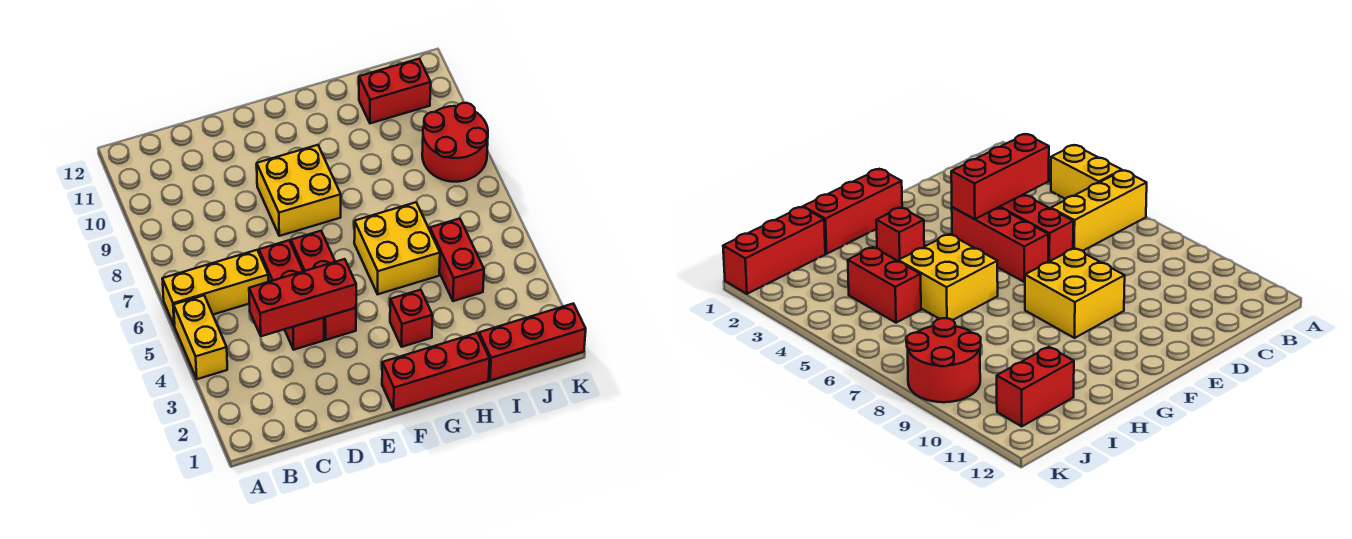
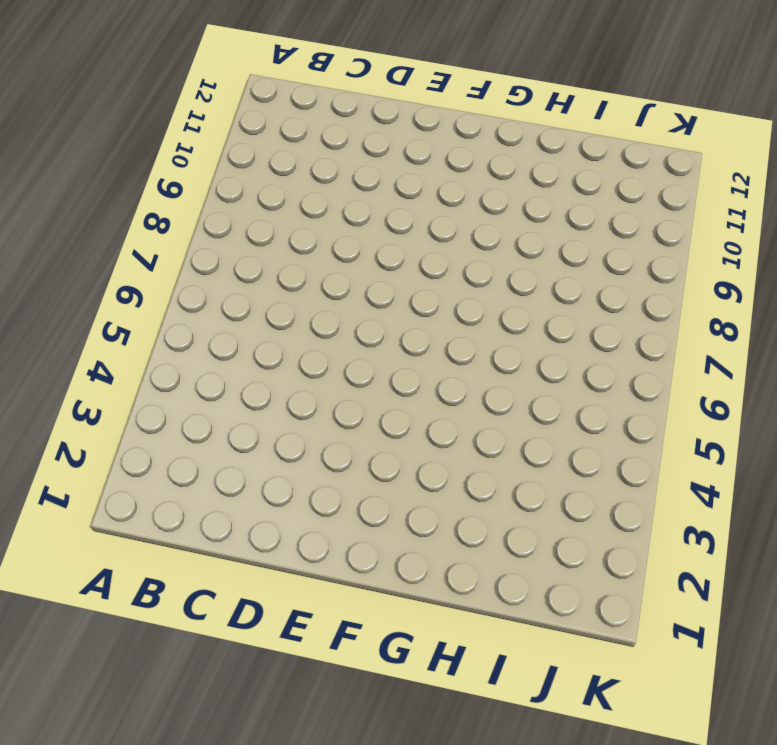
none -> yellow 1x2 brick [174,295,227,379]
none -> yellow 1x3 brick [162,250,268,326]
none -> red 1x3 brick [259,240,324,350]

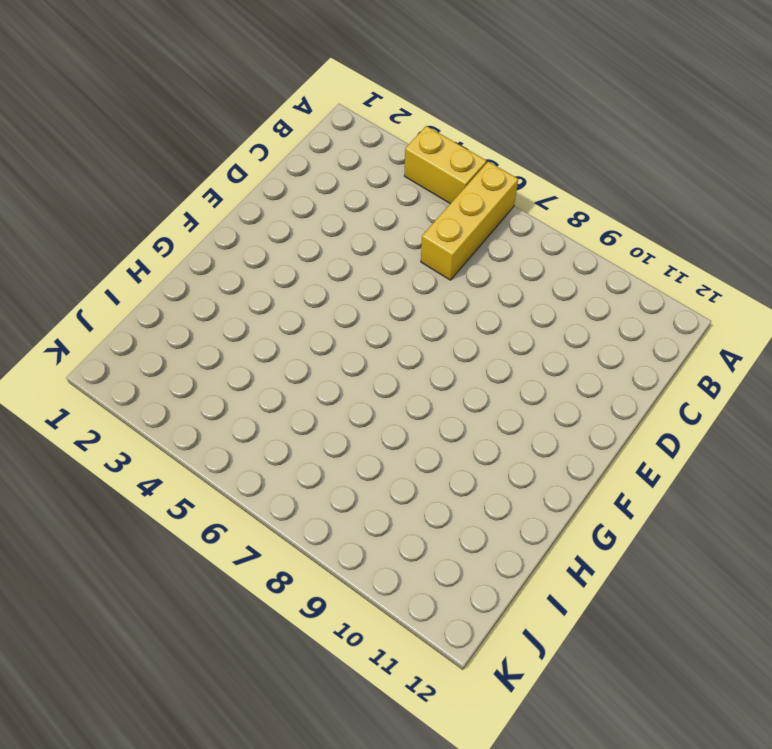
none -> red 1x3 brick [259,240,324,350]
none -> red 1x3 brick [291,231,356,340]
none -> yellow 2x2 brick [257,145,341,236]

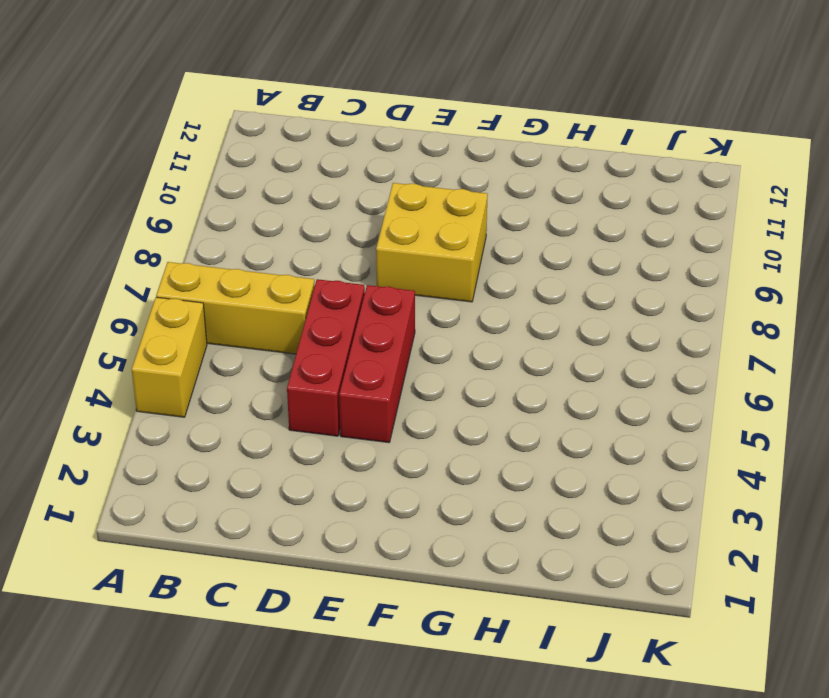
none -> red 1x3 brick [382,333,490,410]
none -> red 1x1 brick [390,290,433,347]
none -> yellow 2x2 brick [354,202,440,294]

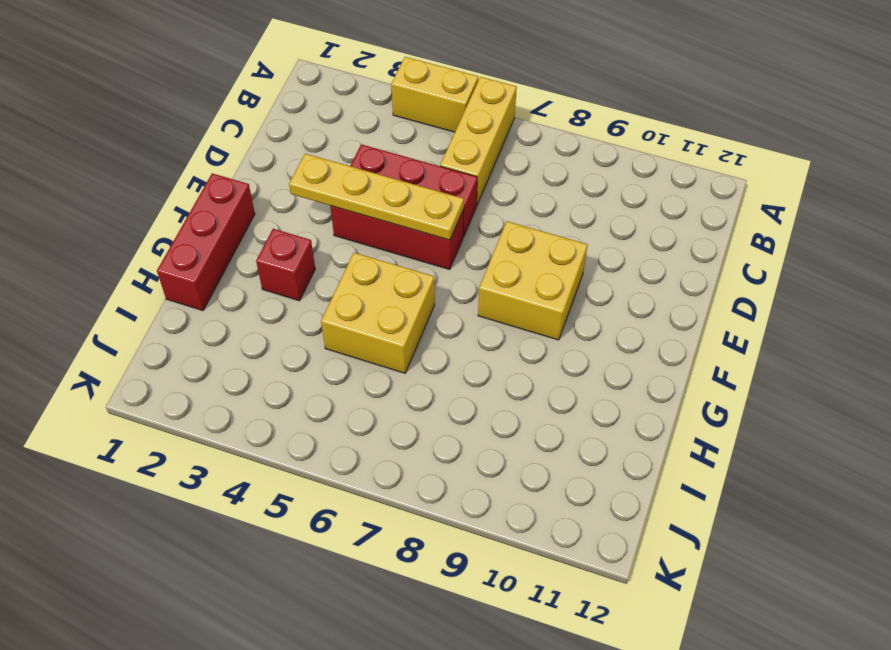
yellow 1x4 plate [289,154,464,240] -> red 1x3 brick [249,259,356,336]
none -> red 1x3 brick [479,304,586,381]
none -> red 1x2 brick [430,218,484,301]
none -> red 1x2 brick [359,59,431,123]

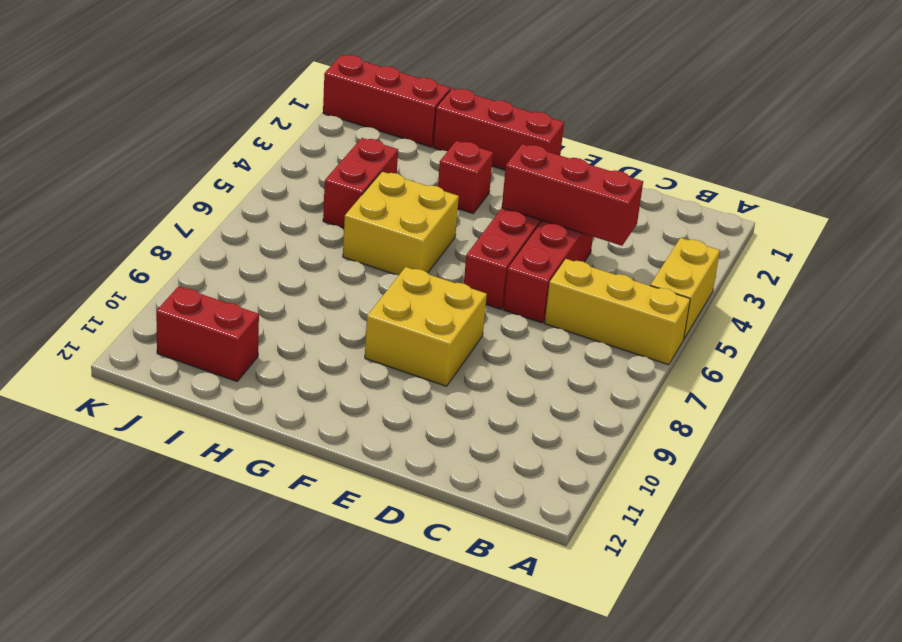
none -> red 2x2 round brick [422,103,488,182]

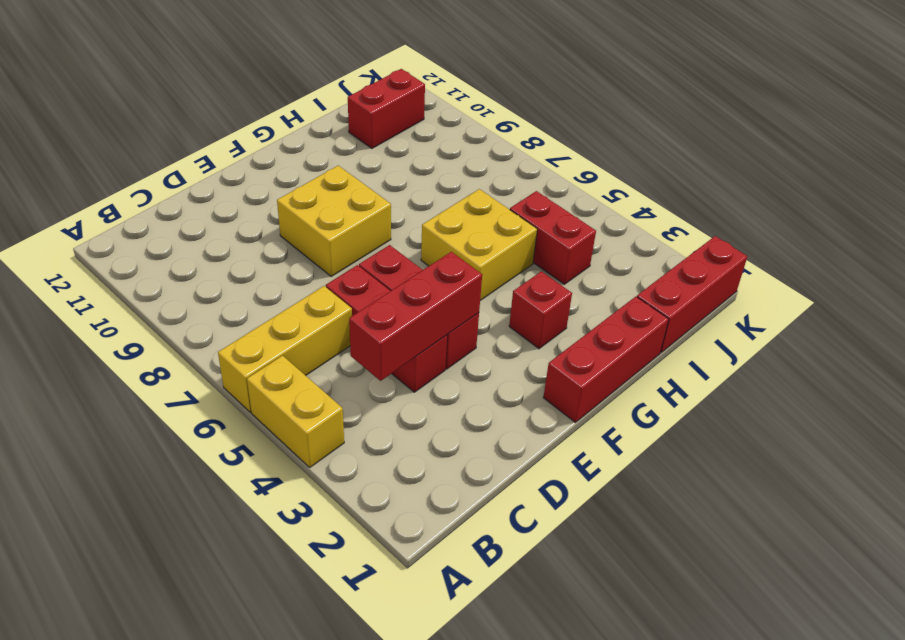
none -> red 2x2 round brick [422,103,488,182]

